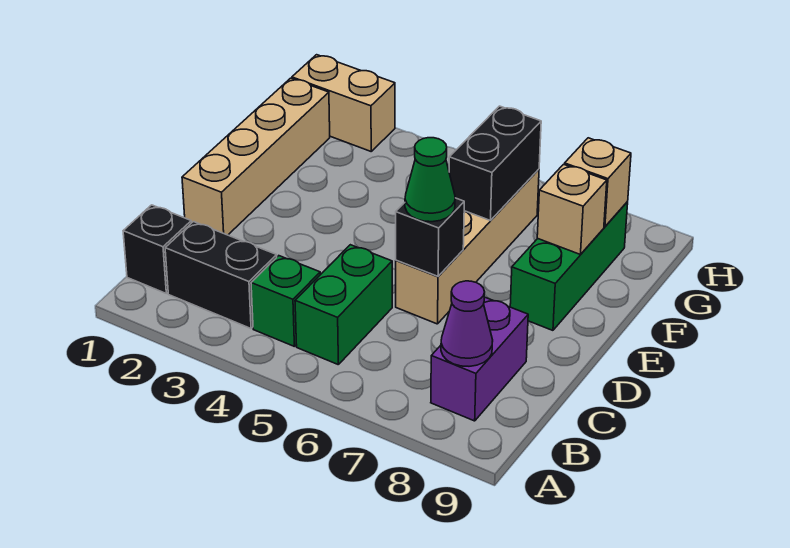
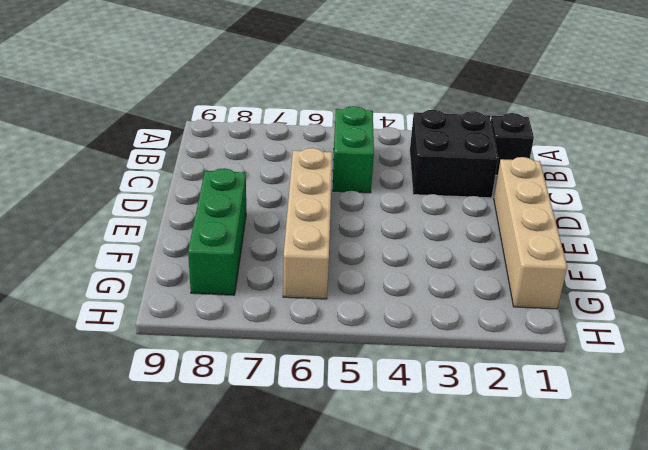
black 2x2 brick [410,110,498,198] -> black 1x2 brick [165,222,277,328]
none -> green 1x1 brick [251,256,320,346]
none -> purple 1x2 brick [431,297,528,421]
none -> tan 1x2 brick [292,55,395,151]

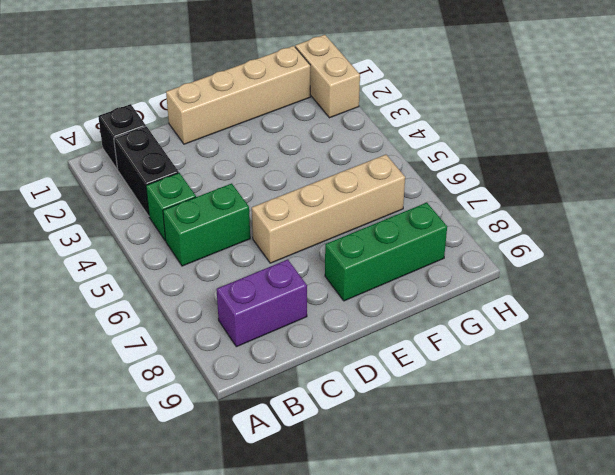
none -> purple 1x1 cone [441,281,493,366]
none -> black 1x1 brick [396,198,464,276]
none -> black 1x2 brick [449,106,541,221]

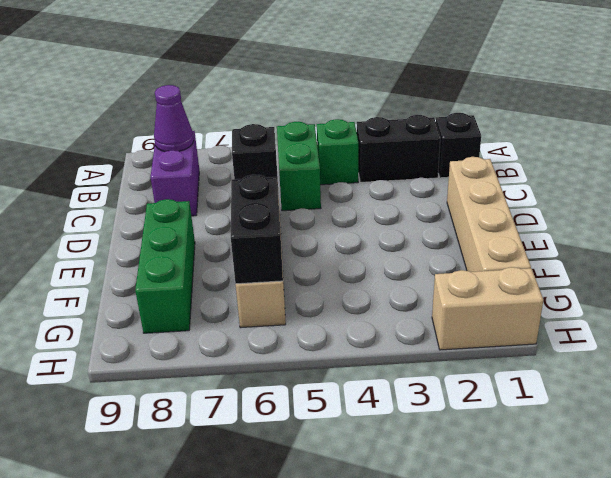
none -> tan 1x1 brick [537,164,607,254]
none -> tan 1x1 brick [565,138,631,227]
none -> green 1x1 cone [405,138,455,222]

